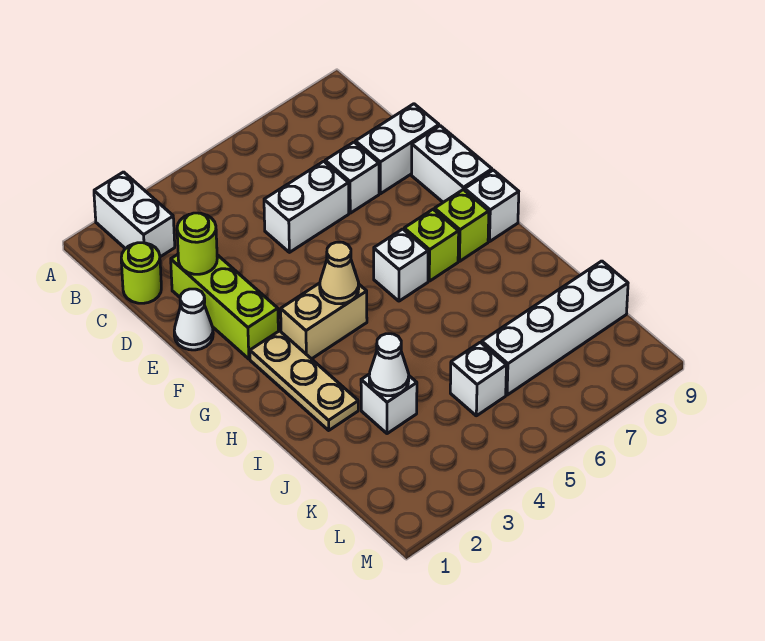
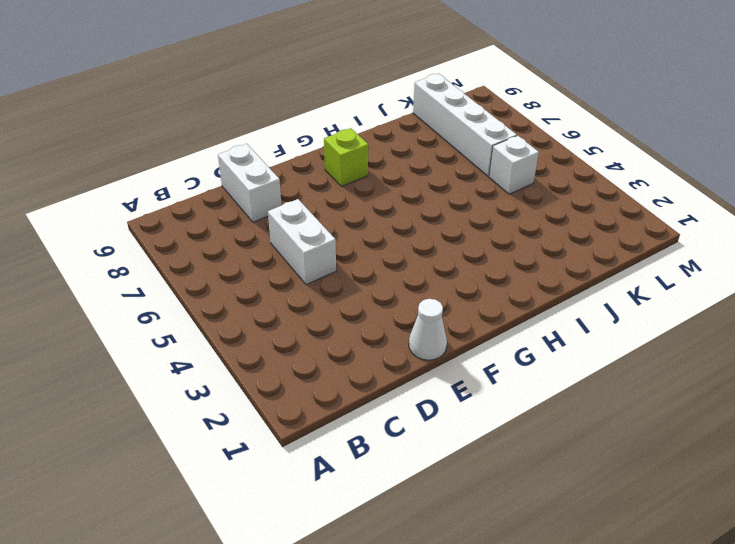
none -> white 1x2 brick [94,172,175,257]
none -> lime 1x1 round brick [121,243,161,303]
none -> lime 1x3 brick [171,254,278,359]

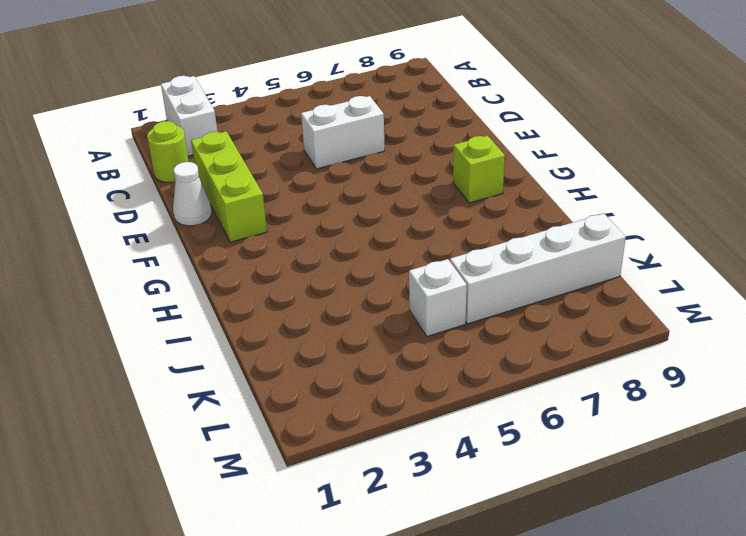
none -> white 1x1 brick [325,142,379,213]
none -> white 1x2 brick [355,104,439,194]
none -> white 1x2 brick [412,126,492,202]

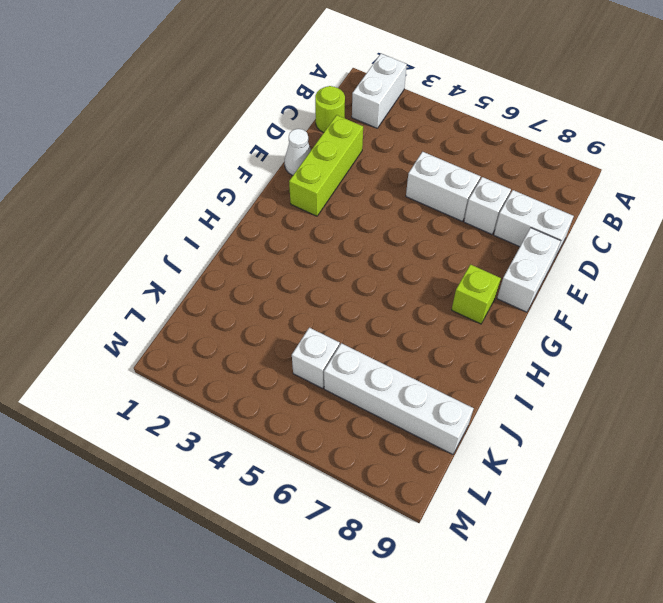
none -> tan 1x3 plate [250,331,358,430]
none -> tan 1x2 brick [281,283,367,359]
none -> white 1x1 brick [374,229,428,301]

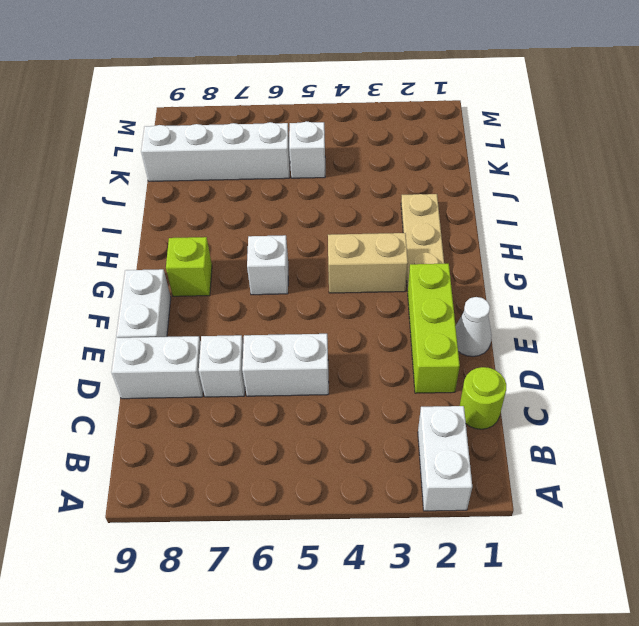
none -> lime 1x1 brick [404,209,459,281]
none -> white 1x1 brick [465,170,519,242]
none -> white 1x1 brick [361,374,417,434]

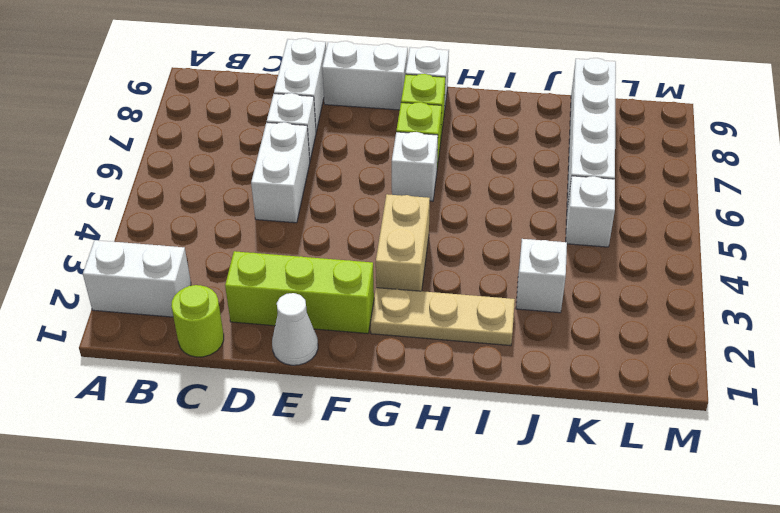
none -> lime 1x1 round brick [177,213,217,274]
none -> tan 1x1 cone [320,242,359,304]
none -> white 1x1 cone [369,334,409,396]

